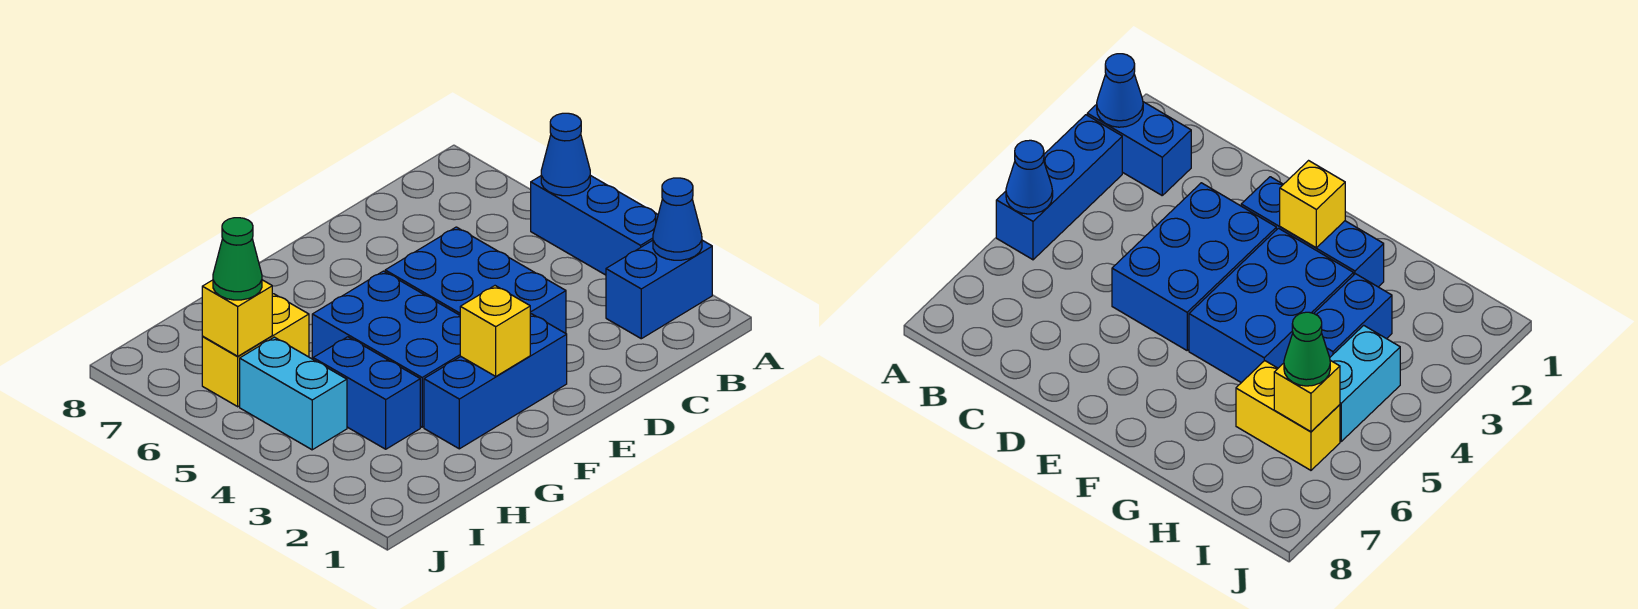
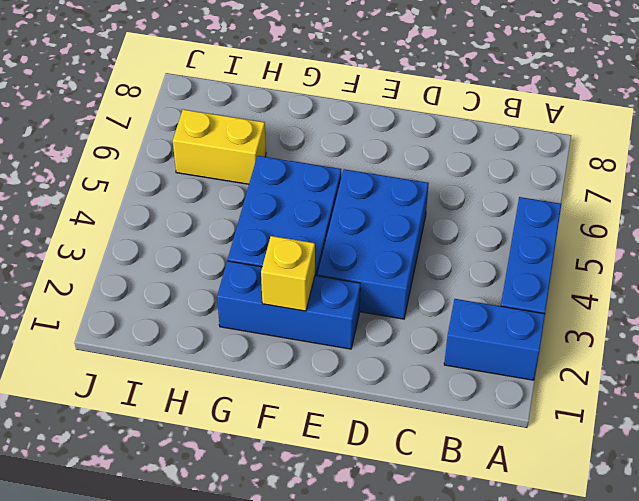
none -> blue 1x2 brick [313,337,420,449]
none -> cyan 1x2 brick [240,337,347,450]
none -> blue 1x1 cone [653,178,702,260]

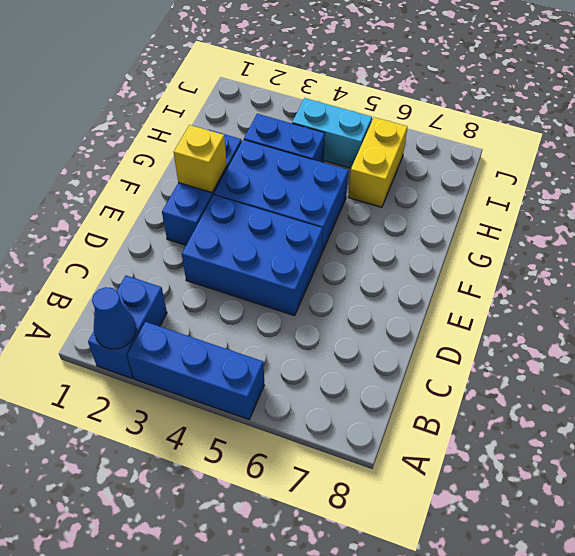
none -> blue 1x1 cone [541,113,590,196]
none -> yellow 1x1 brick [202,280,272,356]
none -> green 1x1 cone [213,218,262,300]

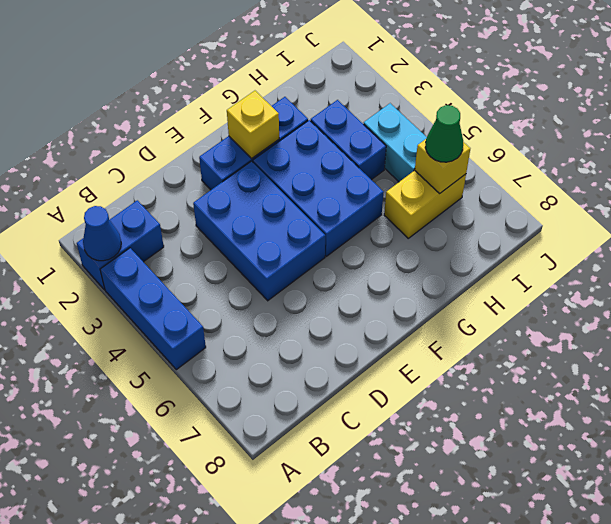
none -> blue 1x1 cone [541,113,590,196]

